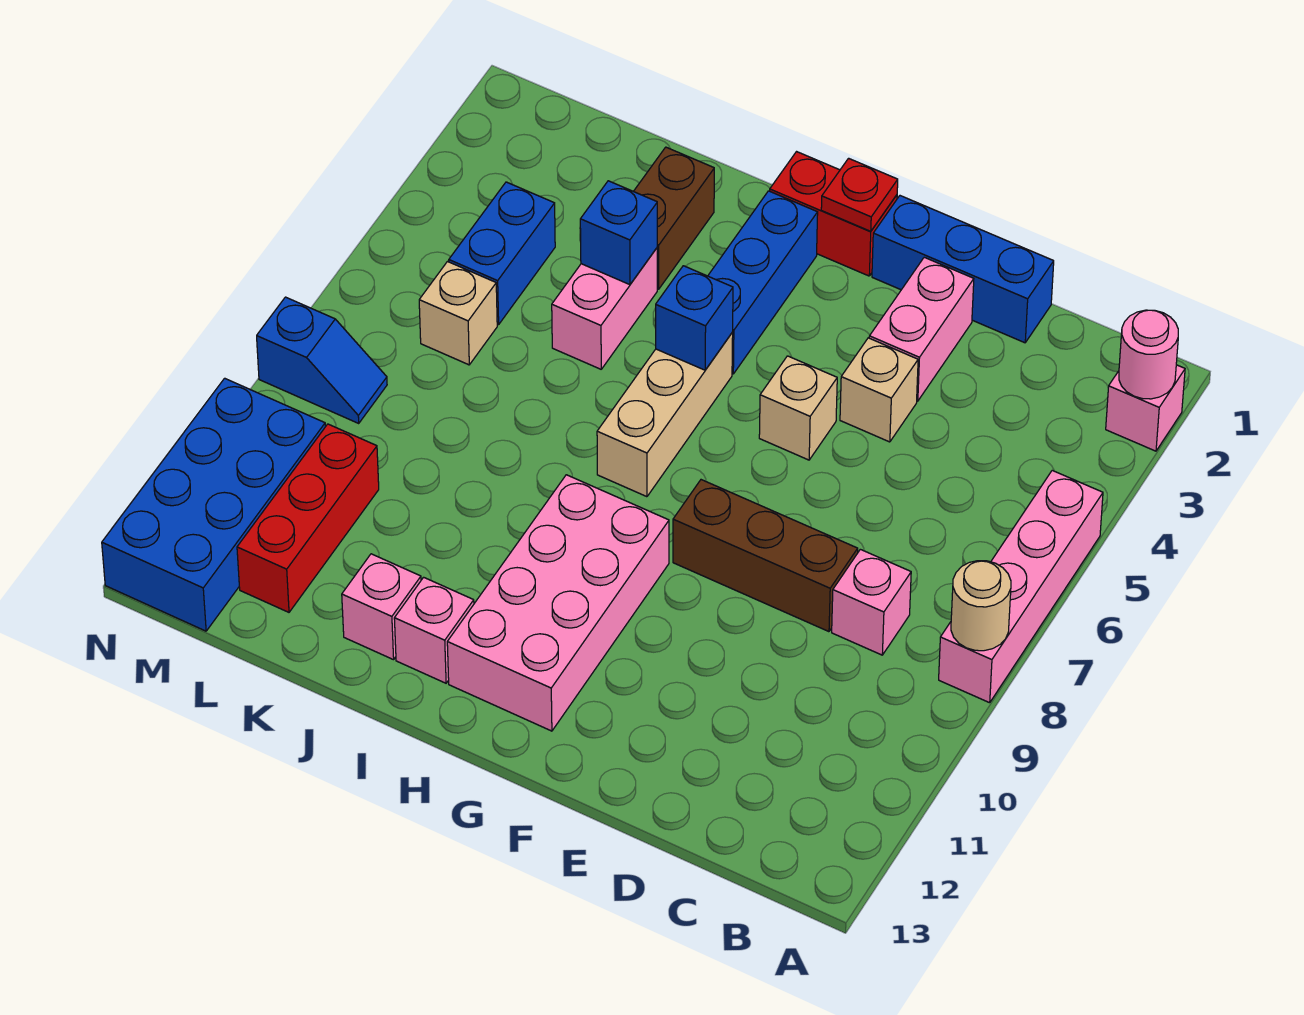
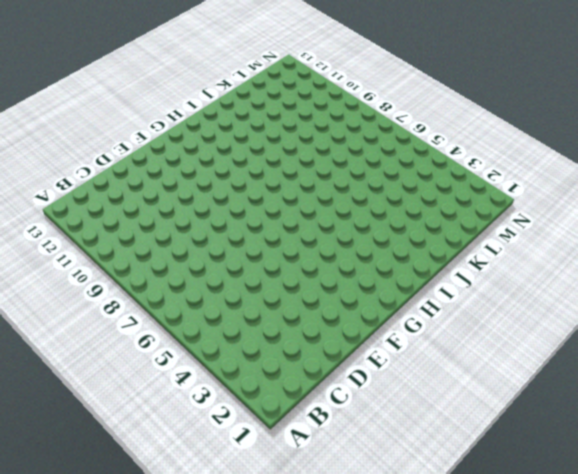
none -> pink 1x1 brick [1106,365,1185,451]
none -> pink 1x4 brick [939,470,1103,703]
none -> pink 1x1 brick [832,549,911,655]

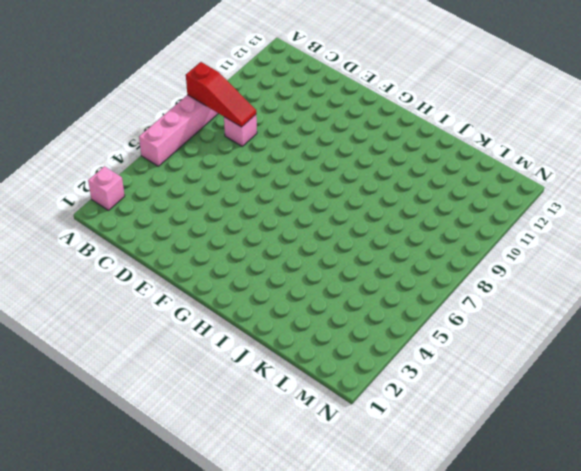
red 1x3 slope [186,62,256,127] -> tan 1x1 round brick [951,561,1011,651]
none -> blue 1x3 brick [872,196,1054,343]
none -> brown 1x3 brick [673,480,858,632]
none -> pink 1x2 brick [869,257,974,401]

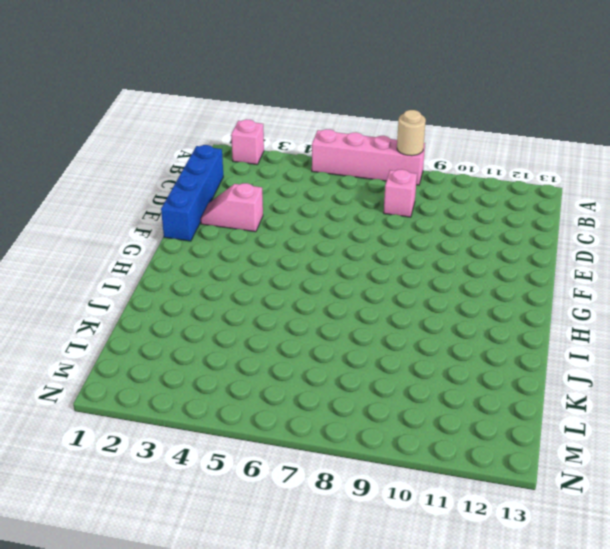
blue 1x4 brick [161,145,223,241] -> blue 1x3 brick [872,196,1054,343]
pink 1x2 slope [201,183,263,232] -> pink 1x2 brick [869,257,974,401]
none -> brown 1x3 brick [673,480,858,632]
none -> tan 1x1 brick [840,338,918,442]
none -> tan 1x1 brick [759,356,837,460]

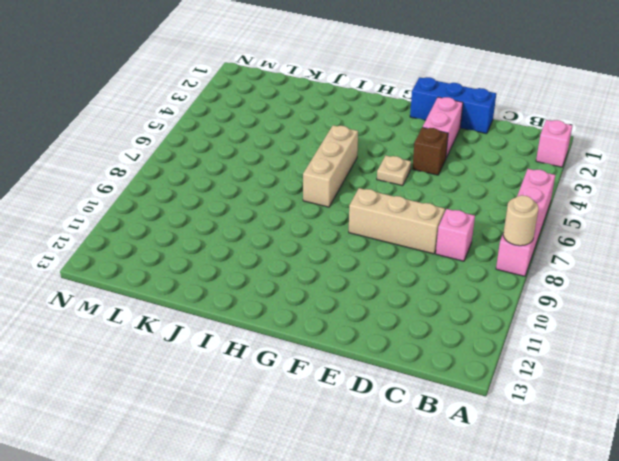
tan 1x3 brick [349,188,445,254] -> brown 1x3 brick [673,480,858,632]
brown 1x1 brick [412,127,448,175] -> tan 1x1 brick [840,338,918,442]
tan 1x1 plate [377,156,411,186] -> tan 1x1 brick [759,356,837,460]
none -> red 1x2 brick [770,152,897,276]
none -> pink 2x4 brick [447,475,669,731]
none -> blue 1x3 brick [708,191,818,374]

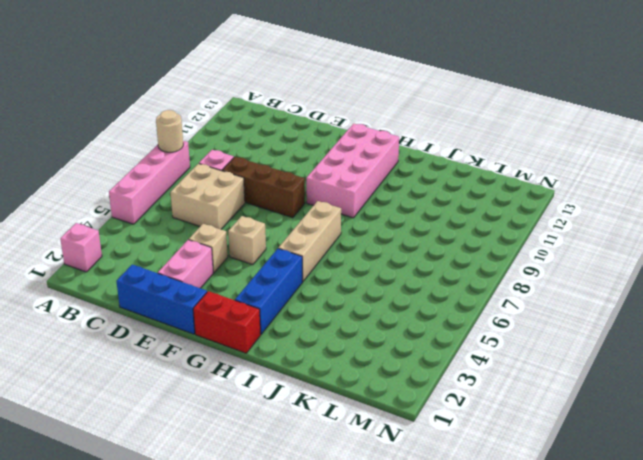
tan 2x2 brick [170,164,245,229] -> none
none -> pink 1x1 brick [394,577,474,683]
none -> brown 1x2 brick [634,147,714,289]
none -> pink 1x2 brick [552,248,657,369]

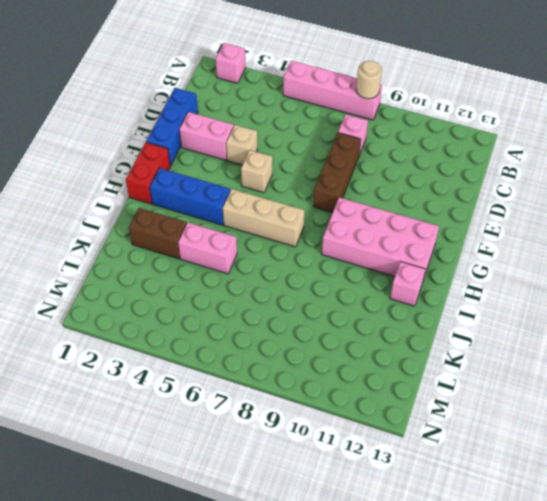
none -> pink 1x1 brick [342,554,421,660]
none -> blue 1x2 brick [449,182,555,325]
none -> tan 1x1 brick [419,262,497,365]

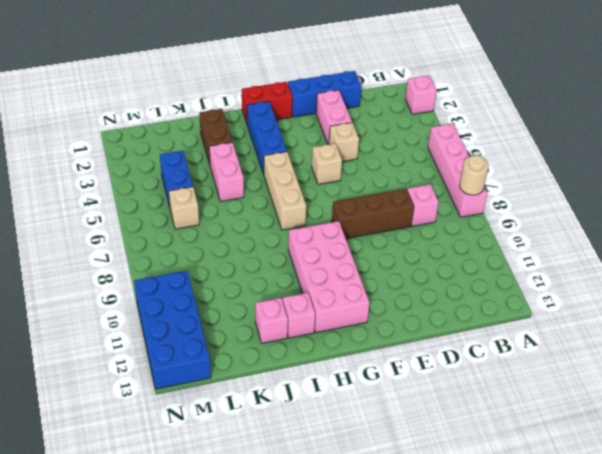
none -> red 1x3 brick [237,424,379,612]
none -> blue 1x2 slope [257,297,387,423]
none -> pink 1x1 round brick [1119,310,1178,399]

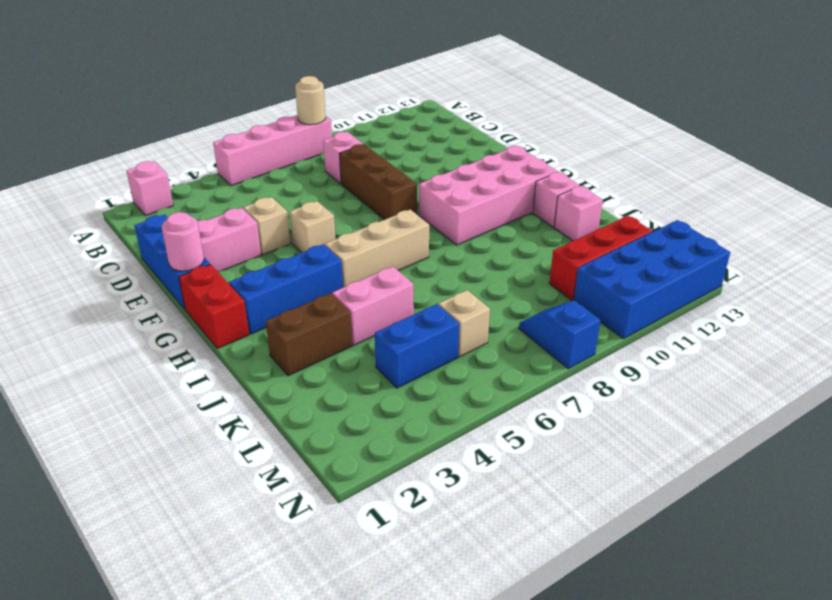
pink 1x1 round brick [162,212,204,271] -> pink 1x1 round brick moved to [1119,310,1178,399]
none -> red 1x1 plate [821,158,898,231]
none -> blue 1x1 brick [656,266,733,370]
none -> blue 1x1 brick [580,181,657,285]

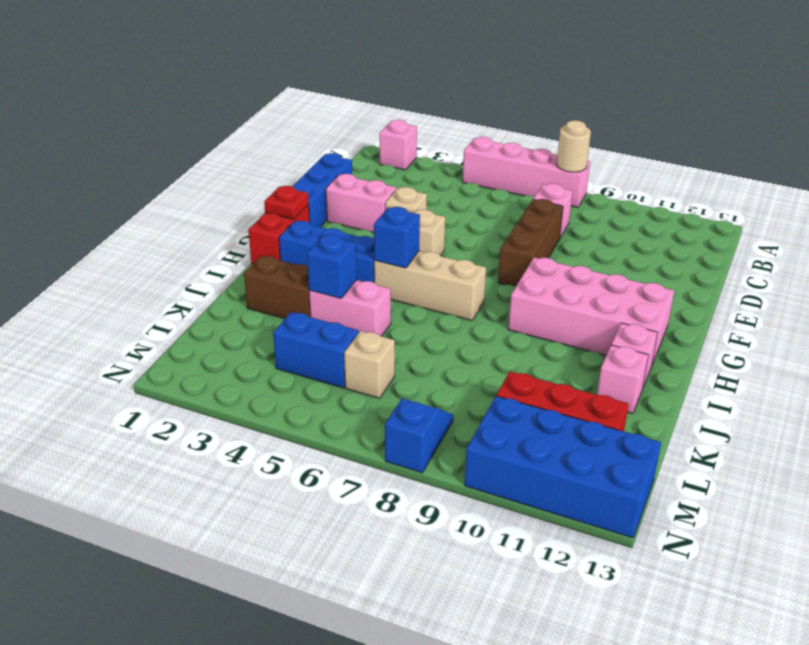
none -> pink 1x1 round brick [1119,310,1178,399]

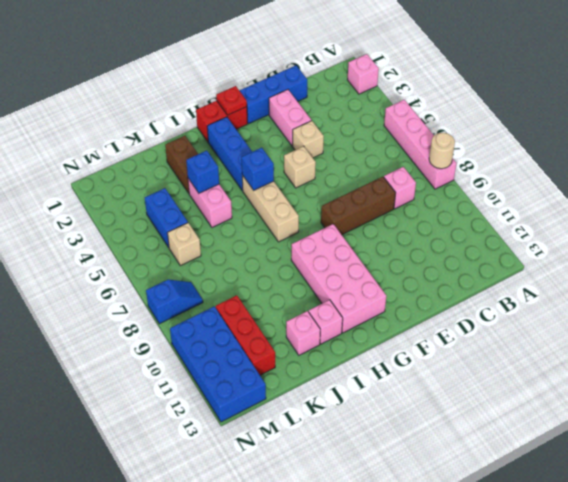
none -> pink 1x1 round brick [1119,310,1178,399]

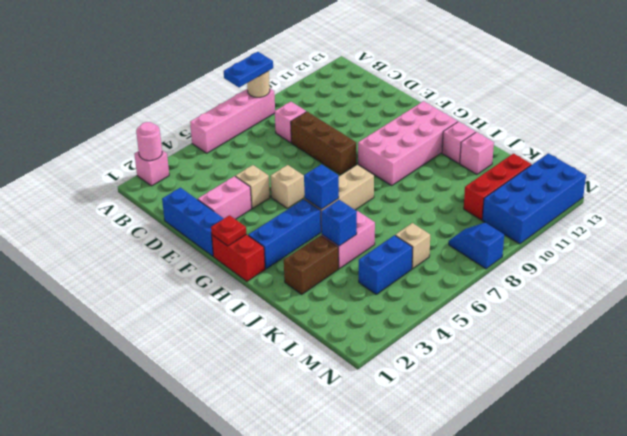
blue 1x2 plate [224,52,273,87] -> none

